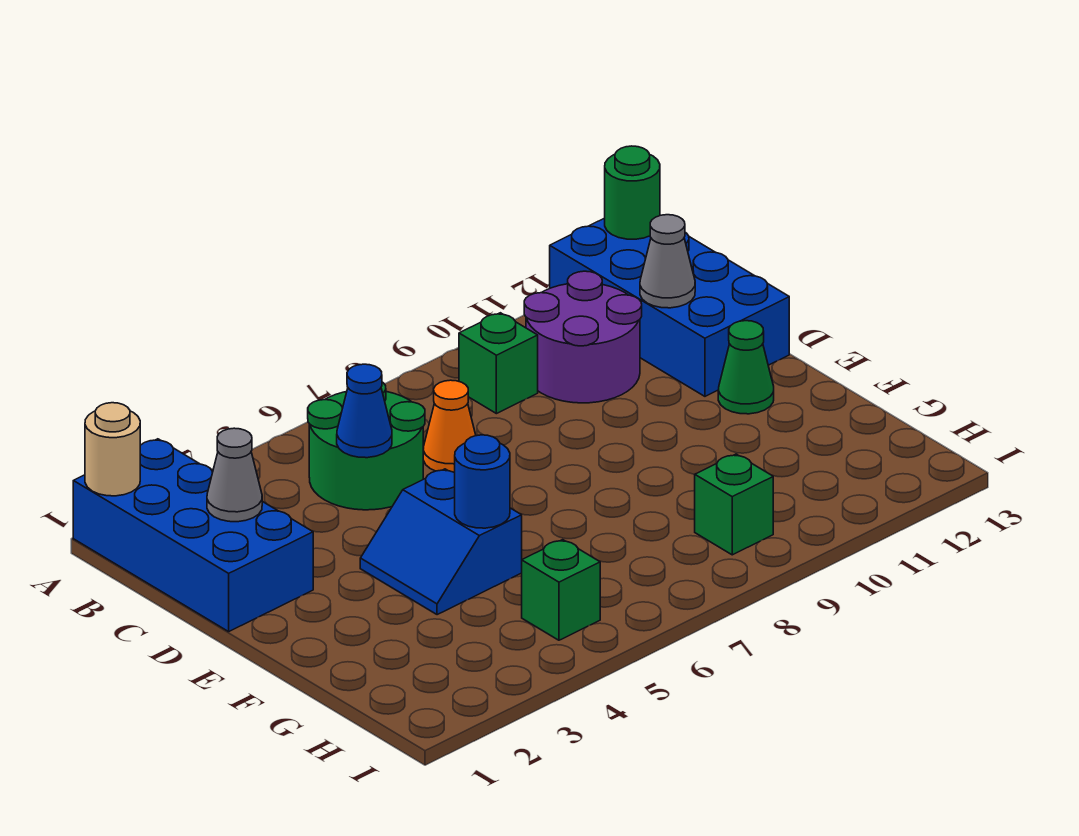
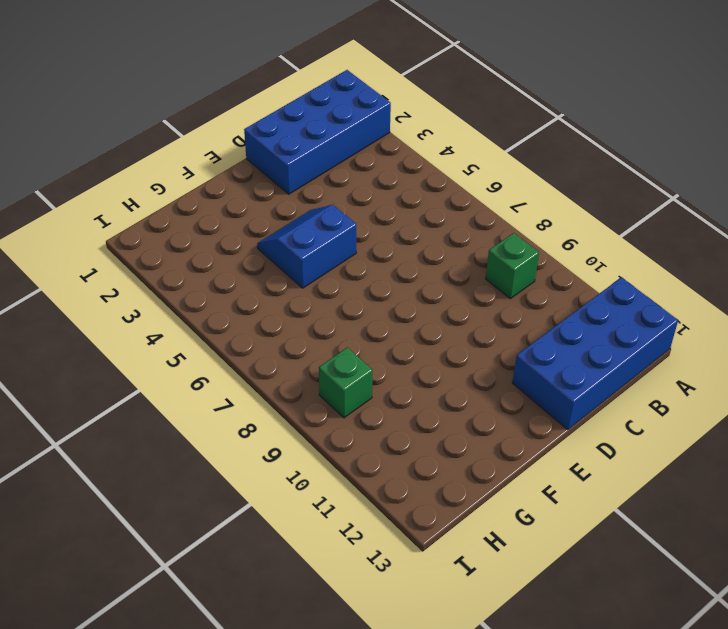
none -> green 2x2 round brick [308,382,425,510]
none -> purple 2x2 round brick [524,271,642,403]
none -> orange 1x1 cone [423,380,476,473]

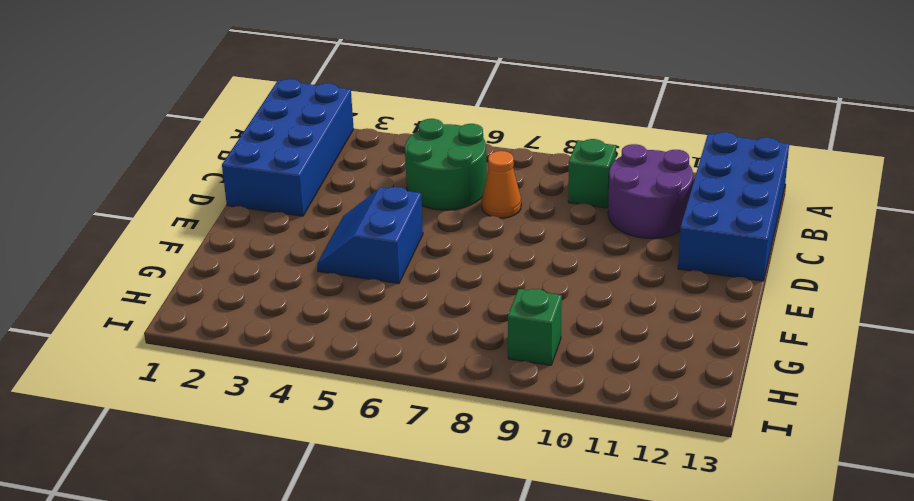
none -> green 1x1 cone [718,321,774,414]
none -> green 1x1 brick [522,540,600,640]
none -> tan 1x1 round brick [85,403,140,496]

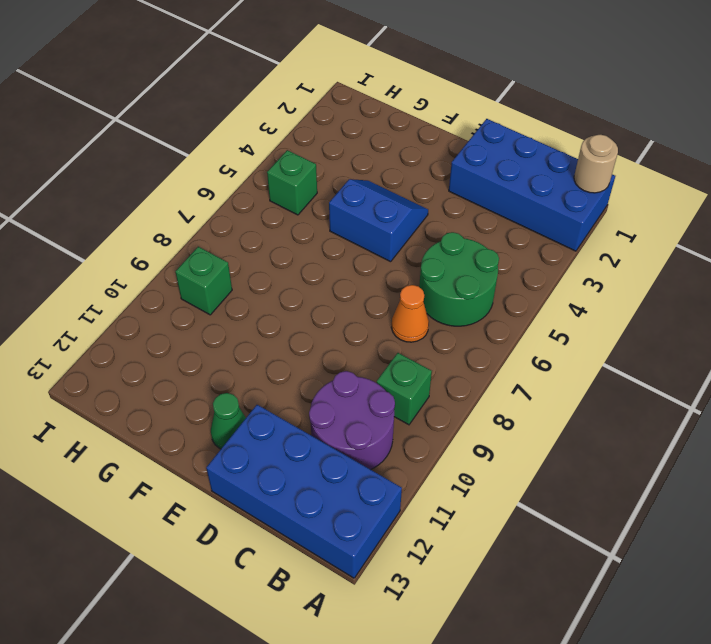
none -> green 1x1 round brick [605,146,660,239]
none -> grey 1x1 cone [207,428,262,522]
none -> blue 1x1 cone [337,364,392,458]

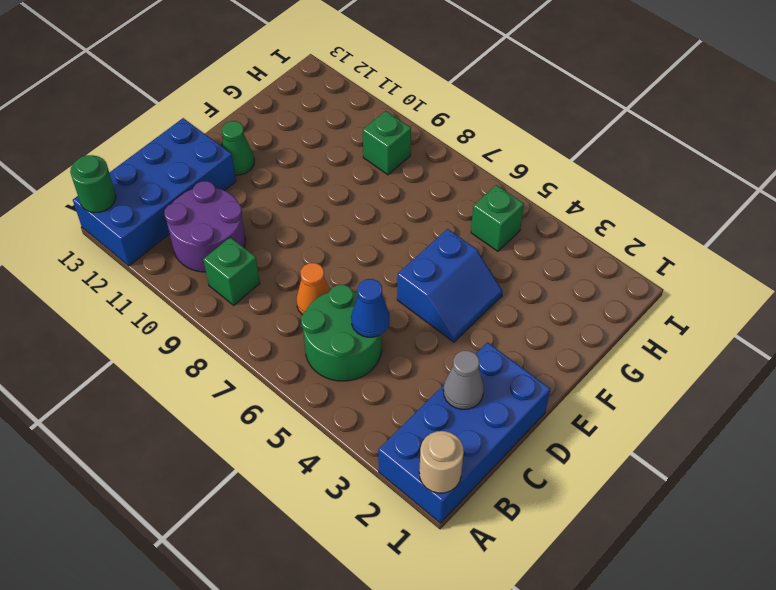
none -> grey 1x1 cone [640,215,695,308]
none -> blue 1x1 round brick [455,435,510,528]

